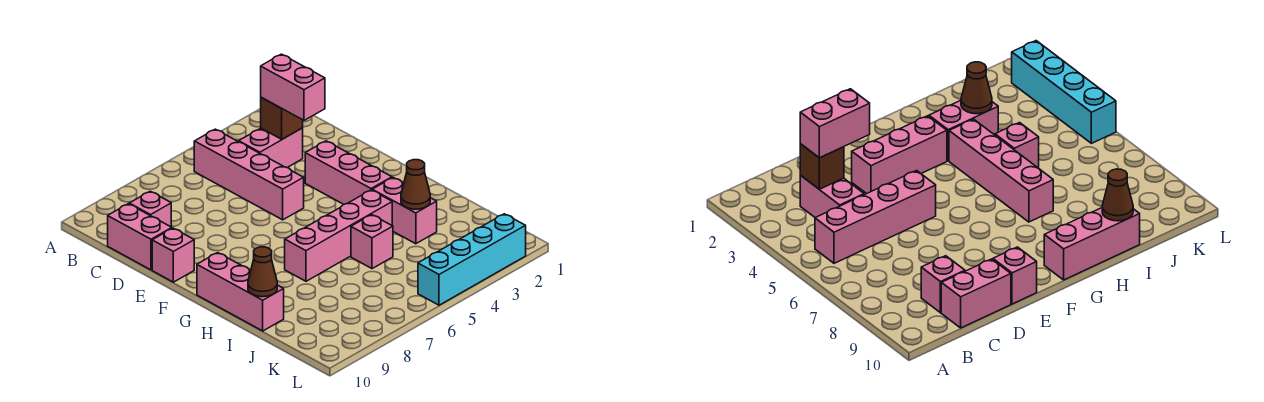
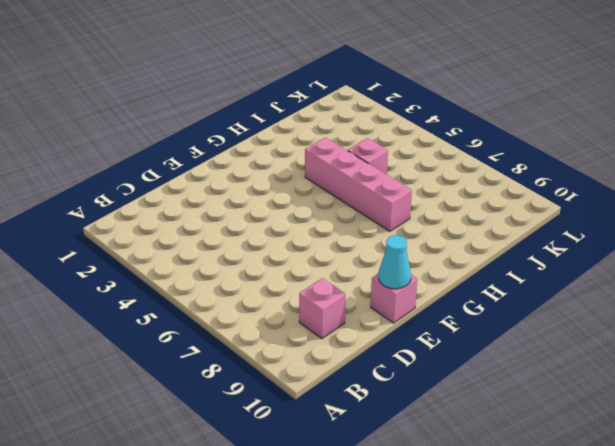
cyan 1x1 cone [379,235,411,289] -> none
none -> pink 1x4 brick [194,129,304,220]
none -> pink 1x2 brick [239,128,303,168]
none -> pink 1x2 brick [108,204,172,270]

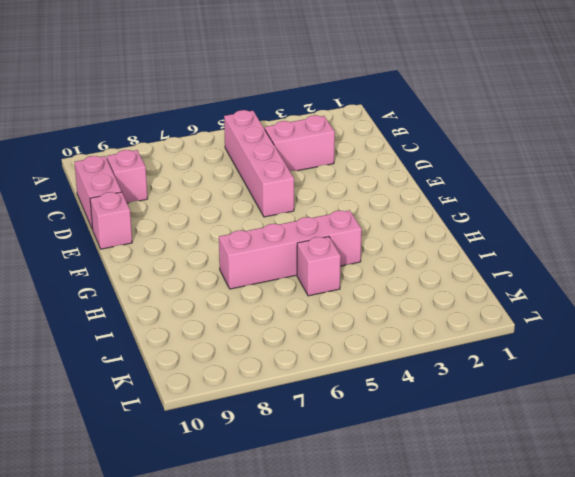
none -> pink 1x3 brick [305,141,392,205]
none -> pink 1x3 brick [197,253,284,331]
none -> pink 1x2 brick [372,178,437,244]

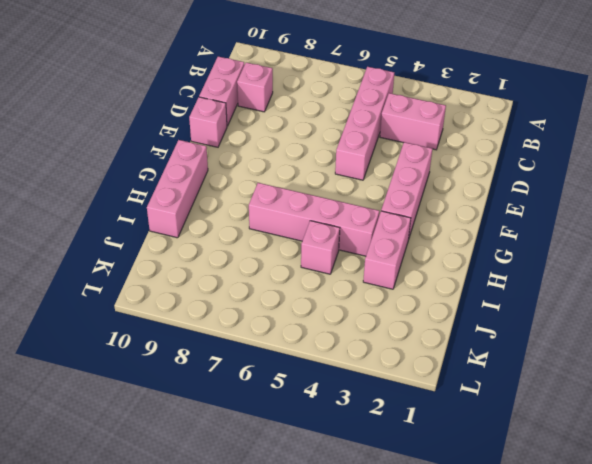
none -> cyan 1x4 brick [418,214,526,305]
none -> brown 1x1 brick [261,97,303,139]
none -> brown 1x1 cone [401,160,430,209]

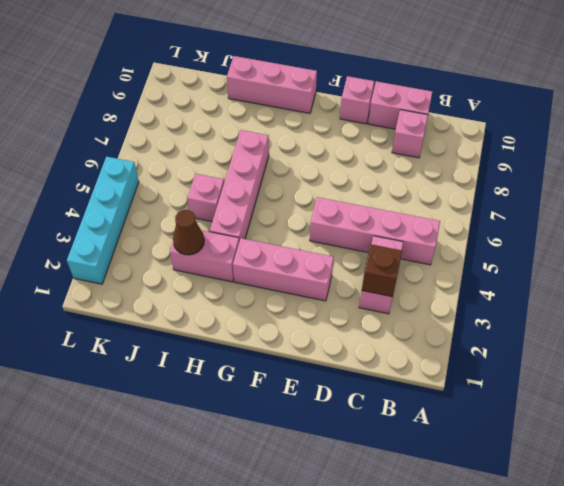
none -> brown 1x1 cone [248,247,277,297]
none -> pink 1x2 brick [261,54,325,120]

